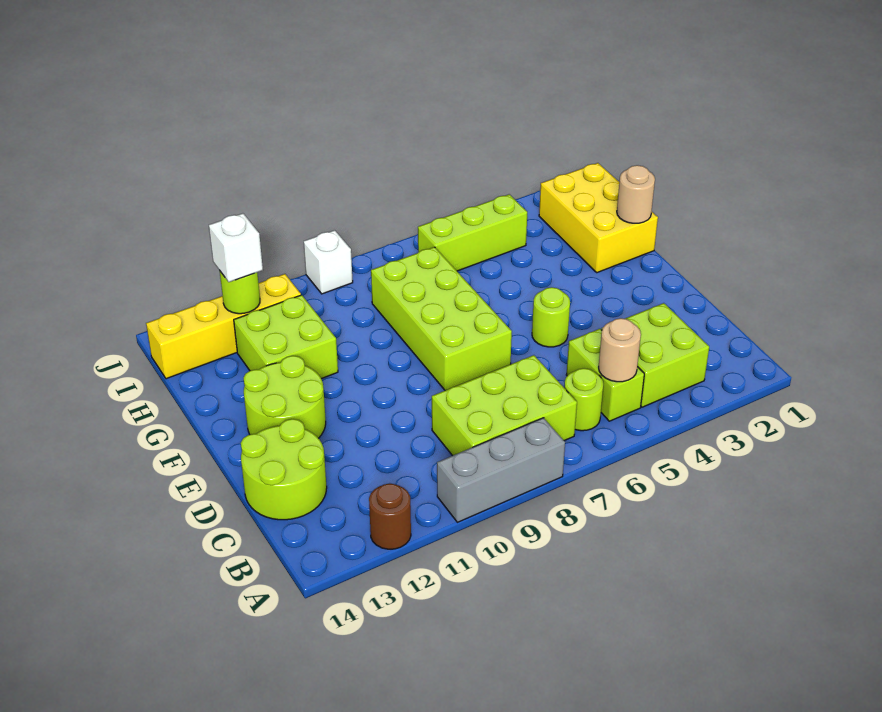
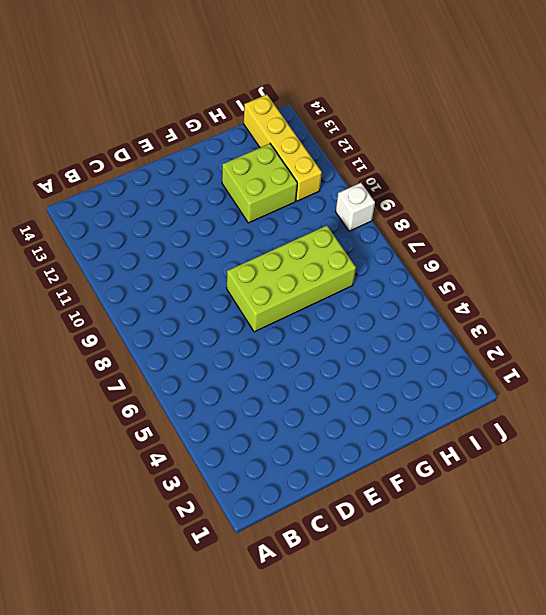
none -> grey 1x3 brick [437,418,565,522]
none -> brown 1x1 round brick [369,483,411,549]
none -> lime 2x2 brick [601,303,709,407]

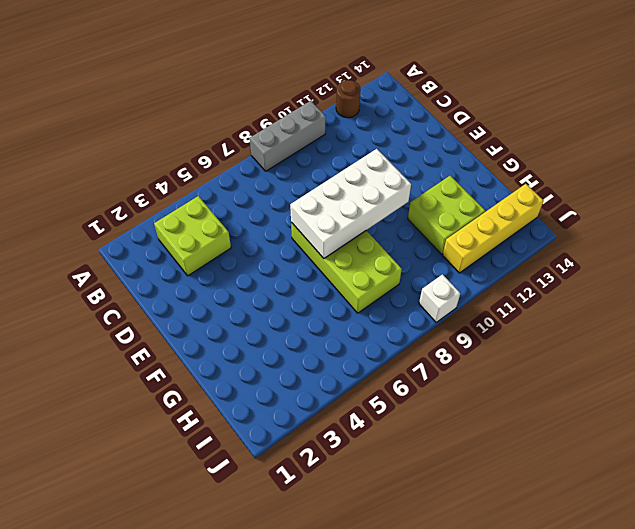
white 2x4 brick [290,149,411,258] -> none
none -> lime 1x2 brick [566,329,644,421]
none -> lime 1x1 round brick [564,368,603,431]
none -> lime 2x3 brick [432,355,577,456]

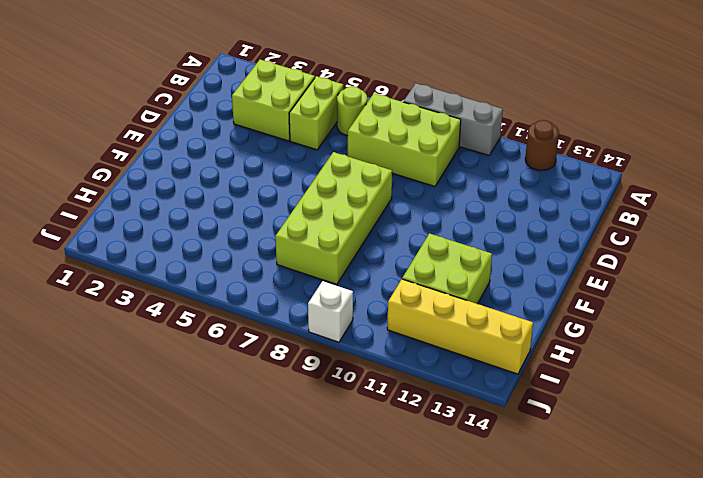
none -> lime 2x2 round brick [241,419,327,520]
none -> lime 1x1 round brick [532,287,570,347]
none -> lime 2x2 round brick [244,356,326,438]

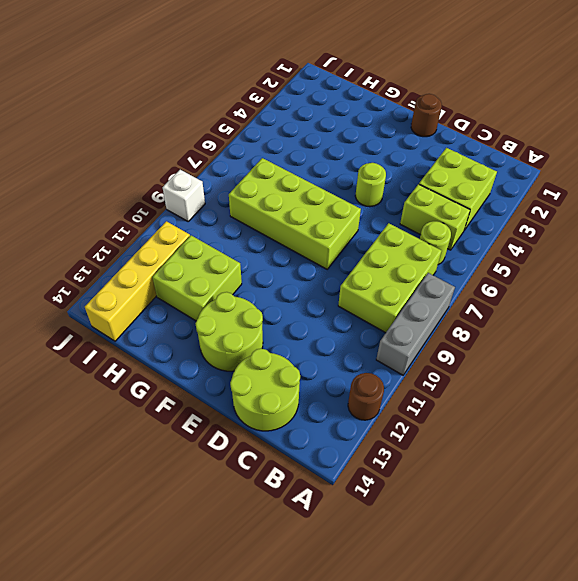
brown 1x1 round brick [411,94,442,137] -> none
none -> yellow 2x3 brick [539,163,658,273]
none -> lime 1x3 brick [418,194,527,271]
none -> tan 1x1 round brick [599,318,641,382]

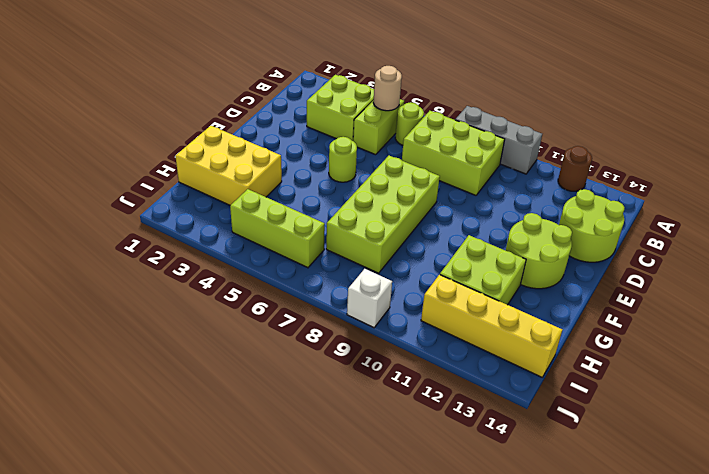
yellow 2x3 brick [175,126,282,205] -> yellow 2x3 brick turned to [539,163,658,273]
none -> tan 1x1 round brick [617,165,655,223]
none -> lime 1x1 round brick [220,271,260,314]
none -> white 1x1 brick [209,213,263,282]

